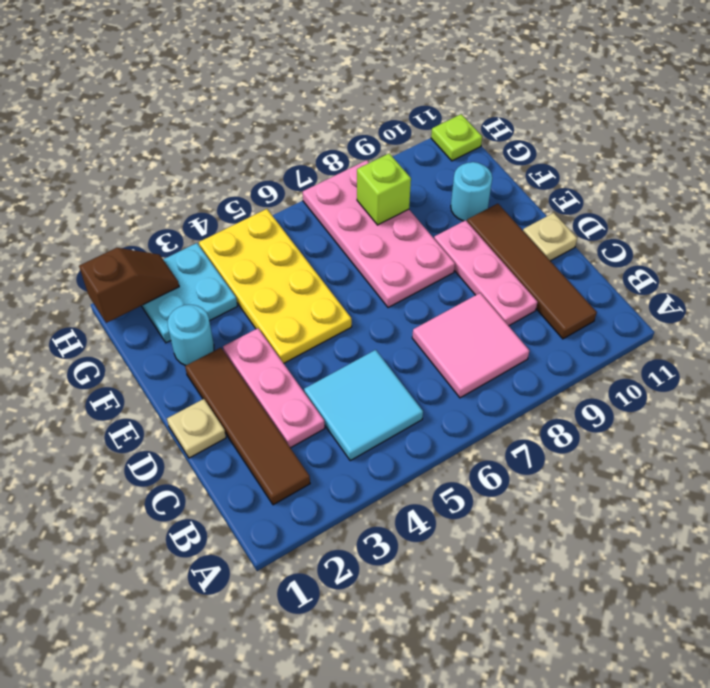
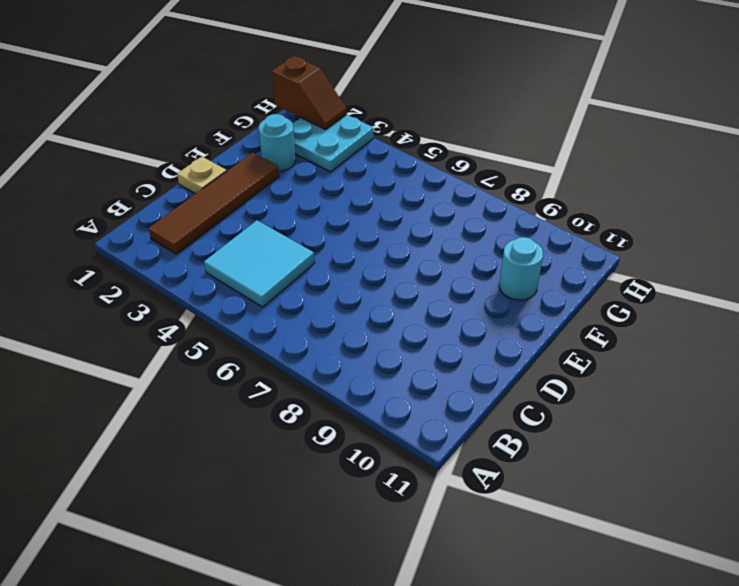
none -> pink 2x2 tile [412,293,529,398]
none -> brown 1x4 tile [467,204,597,339]
none -> pink 1x3 plate [223,328,325,448]

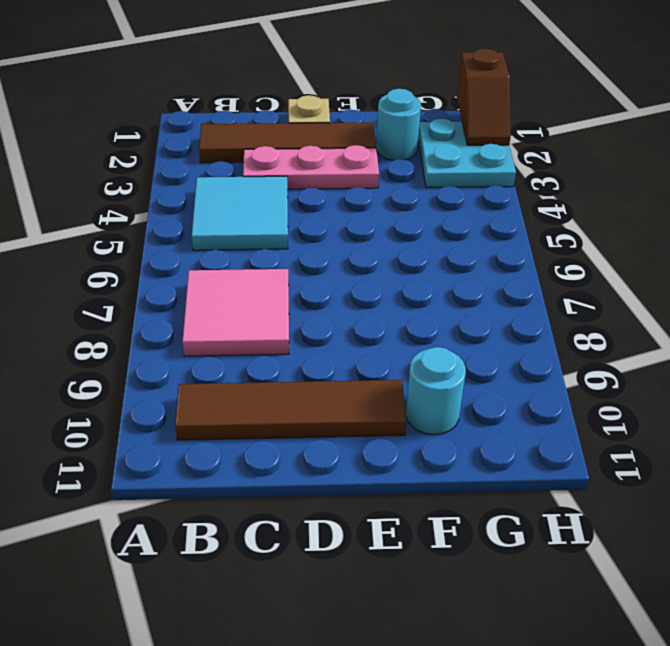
none -> pink 1x3 plate [434,220,537,326]
none -> tan 1x1 plate [523,213,577,261]
none -> yellow 2x4 plate [199,209,352,363]

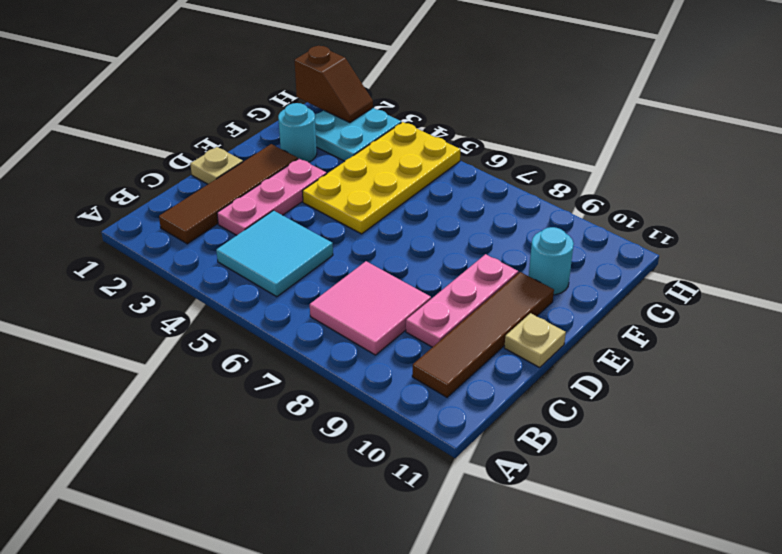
none -> pink 2x4 plate [303,160,455,308]
none -> lime 1x1 plate [431,114,482,161]
none -> lime 1x1 brick [357,153,411,225]

